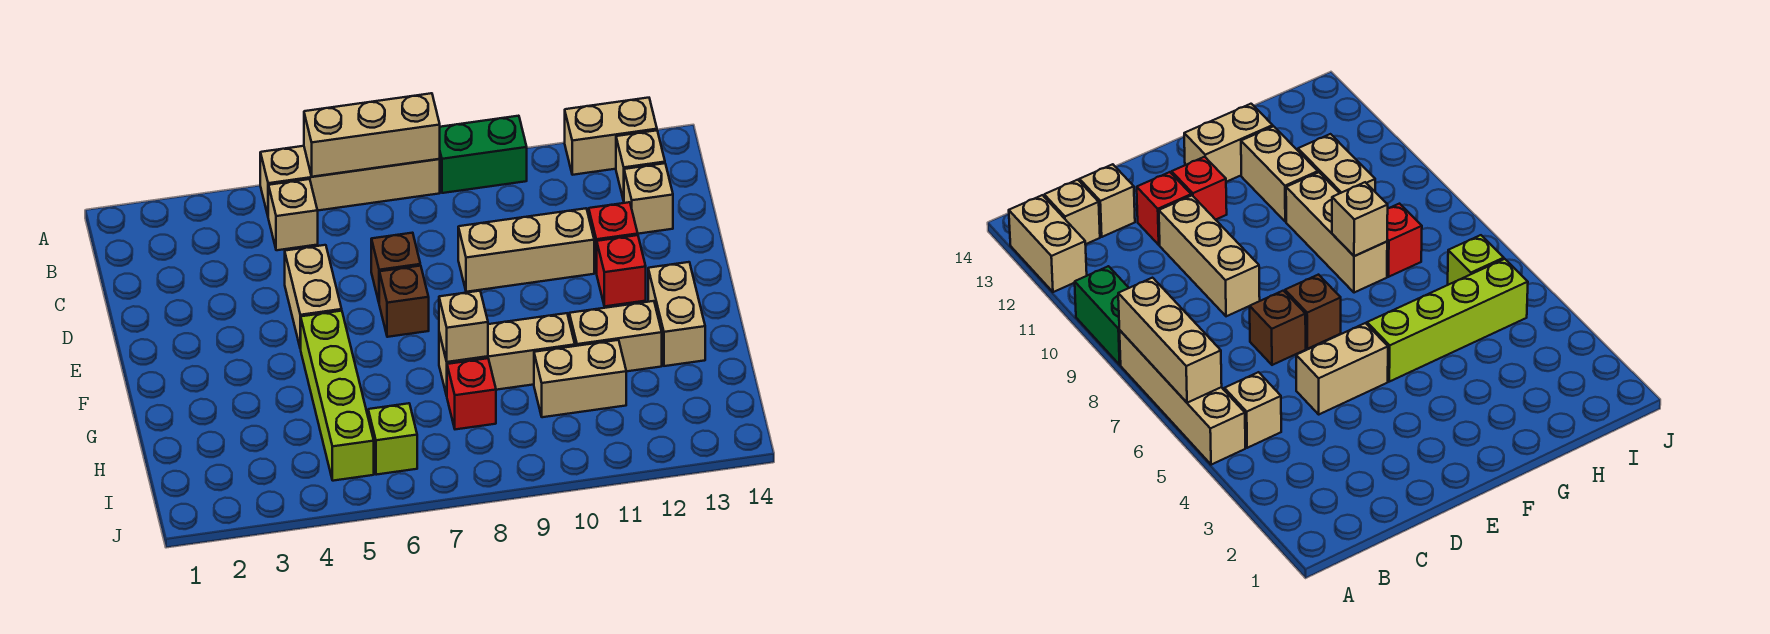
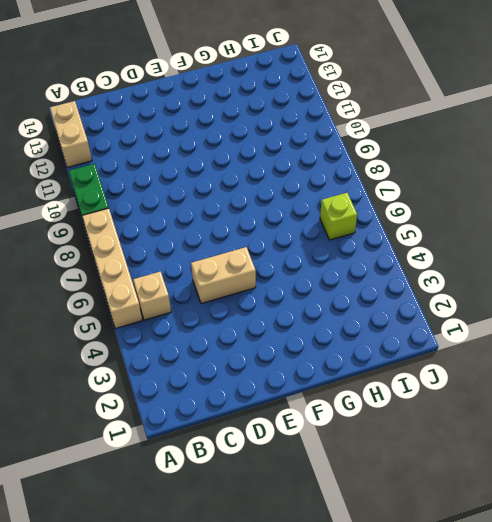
none -> tan 1x1 brick [616,130,665,201]
none -> tan 1x1 brick [624,163,673,234]
none -> brown 1x1 brick [371,233,420,302]

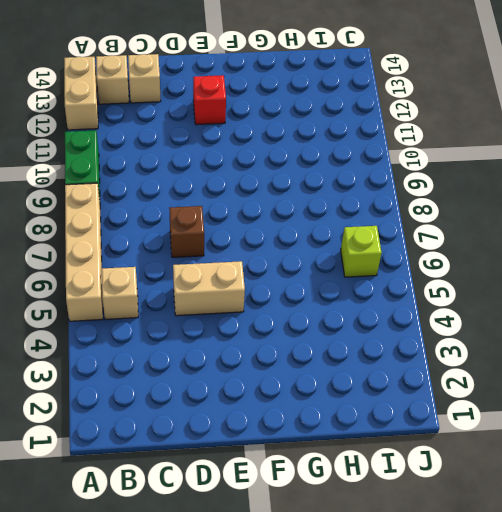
none -> tan 1x3 brick [458,208,594,292]
none -> red 1x1 brick [589,202,638,273]
none -> brown 1x1 brick [379,266,429,337]

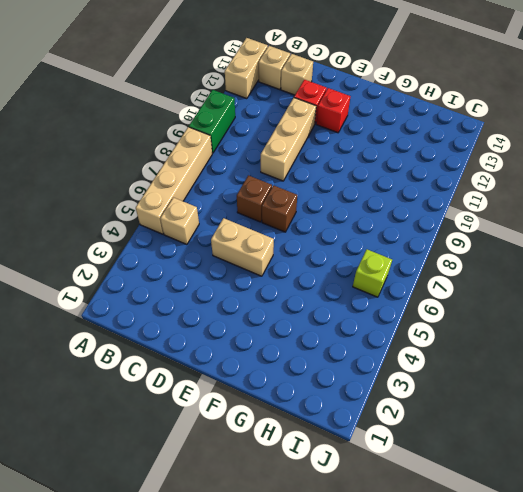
none -> lime 1x4 brick [301,311,374,481]
none -> tan 1x2 brick [648,262,705,366]
none -> tan 1x3 brick [439,313,575,396]

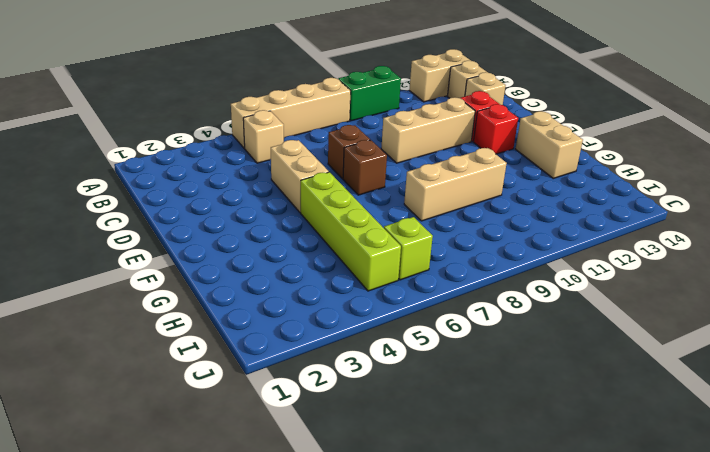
none -> tan 1x2 brick [569,301,662,371]
none -> red 1x1 brick [447,358,496,429]
none -> tan 1x2 brick [534,340,626,417]

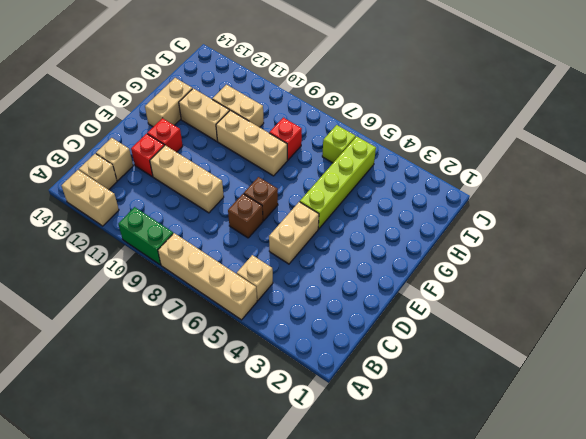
none -> tan 1x3 brick [304,93,440,177]
none -> tan 1x1 brick [439,291,488,362]

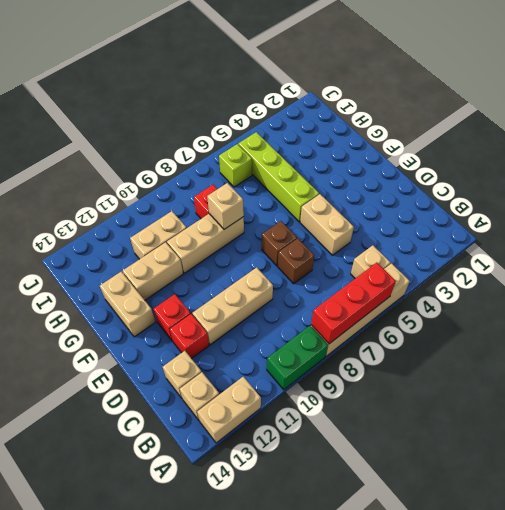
red 1x3 brick [311,263,396,344] -> tan 1x3 brick [304,93,440,177]

